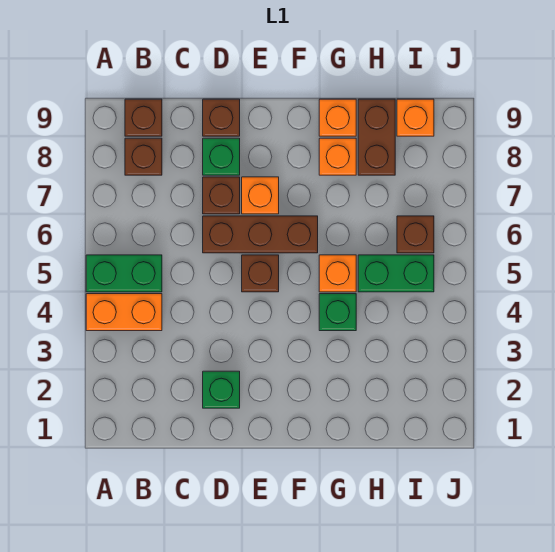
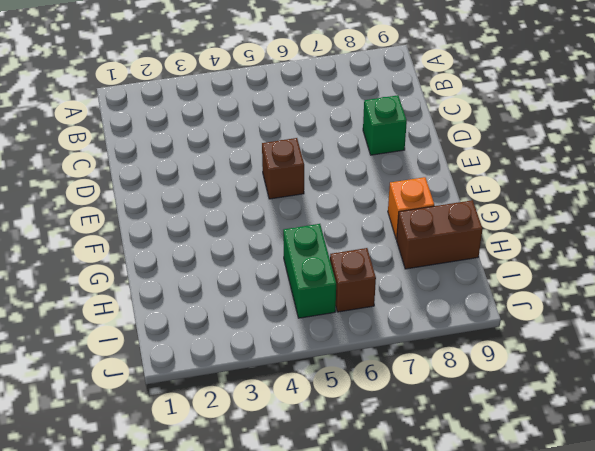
none -> orange 1x2 brick [86,294,162,331]
none -> green 1x2 brick [86,255,162,292]
none -> brown 1x1 brick [125,138,162,175]

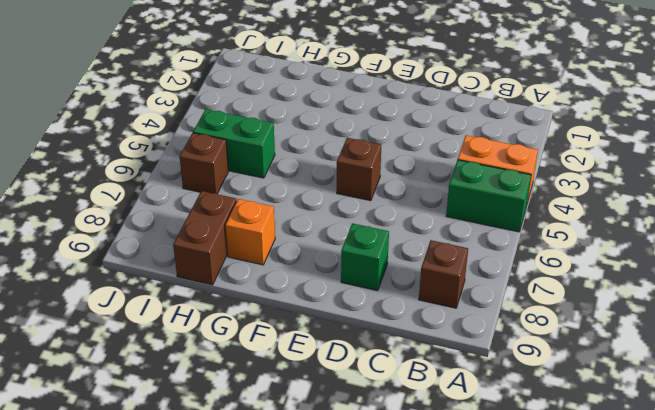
none -> brown 1x1 brick [125,99,162,136]
none -> green 1x1 brick [203,371,240,408]
none -> brown 1x3 brick [203,216,318,253]

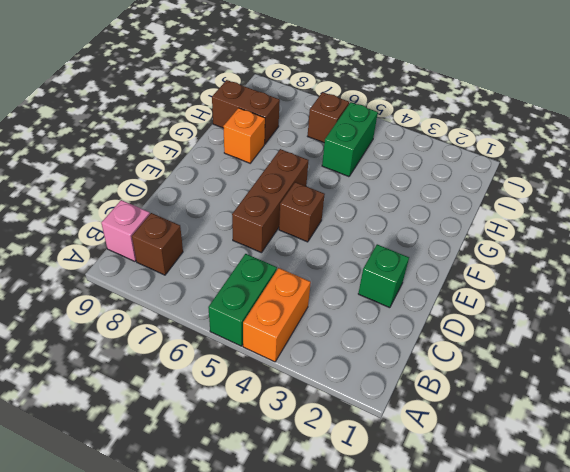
pink 1x1 brick [101,200,150,261] -> brown 1x1 brick [125,99,162,136]
none -> brown 1x1 brick [203,177,240,214]
none -> green 1x1 brick [203,138,240,175]
none -> brown 1x1 brick [203,99,240,136]

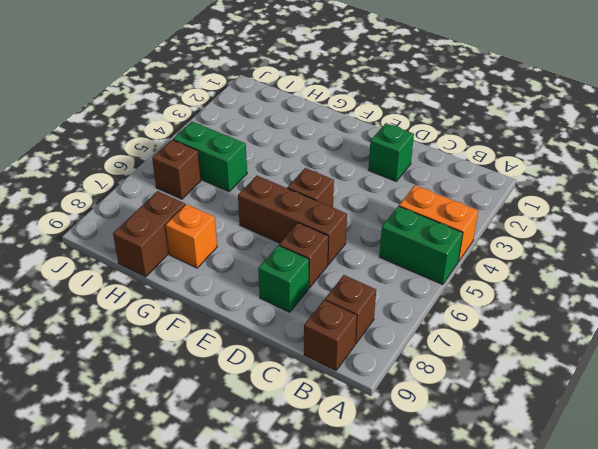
none -> brown 1x1 brick [203,99,240,136]
none -> orange 1x1 brick [242,177,279,214]
none -> green 1x1 brick [319,294,356,331]

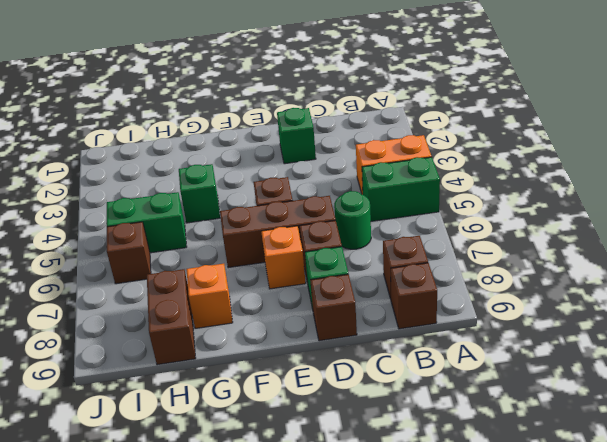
green 1x1 round brick [334,191,371,249] -> none
none -> orange 1x1 brick [319,255,356,292]
none -> orange 1x1 brick [319,99,356,136]
none -> orange 1x1 brick [397,99,434,136]

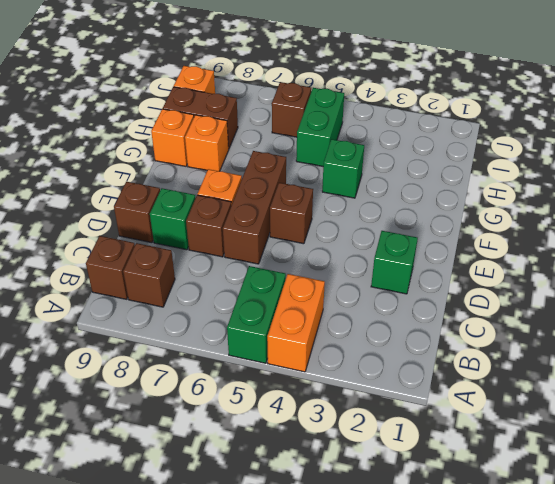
none -> orange 1x1 brick [319,255,356,292]

